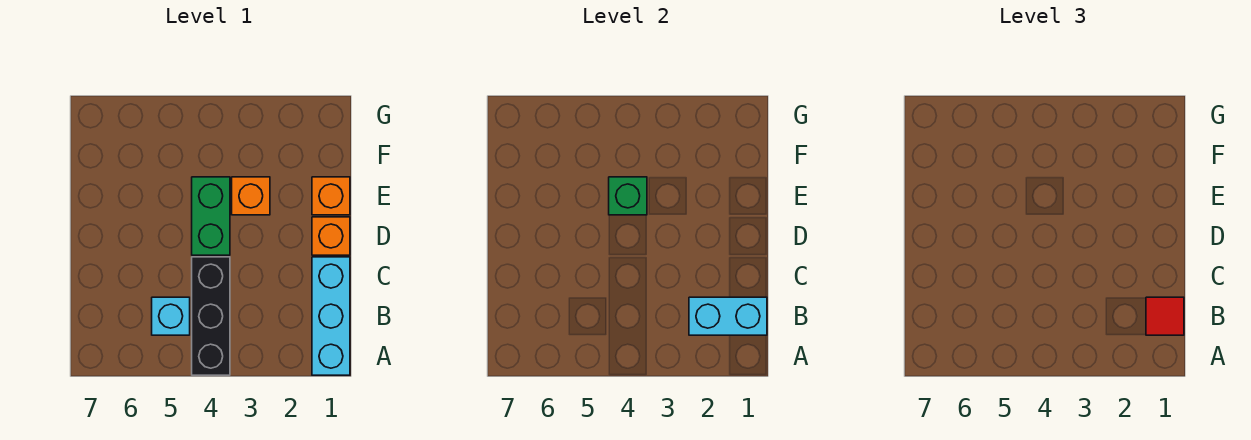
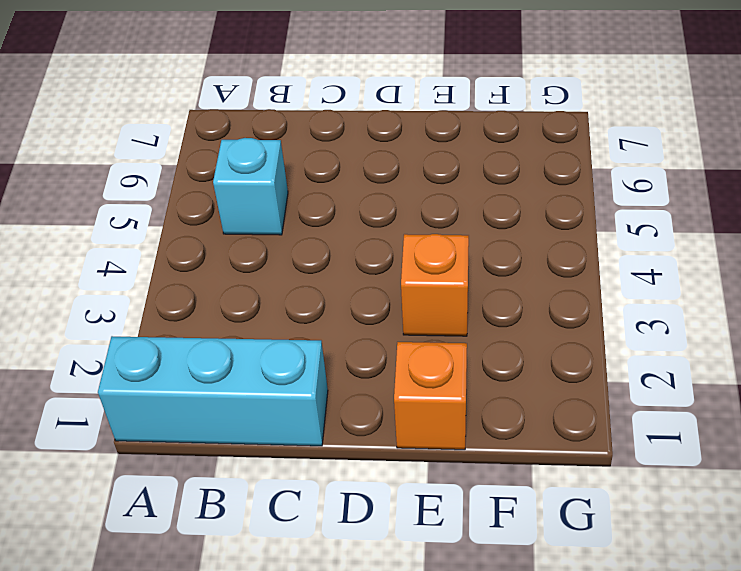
none -> black 1x3 brick [192,257,230,375]
none -> orange 1x1 brick [312,217,350,255]

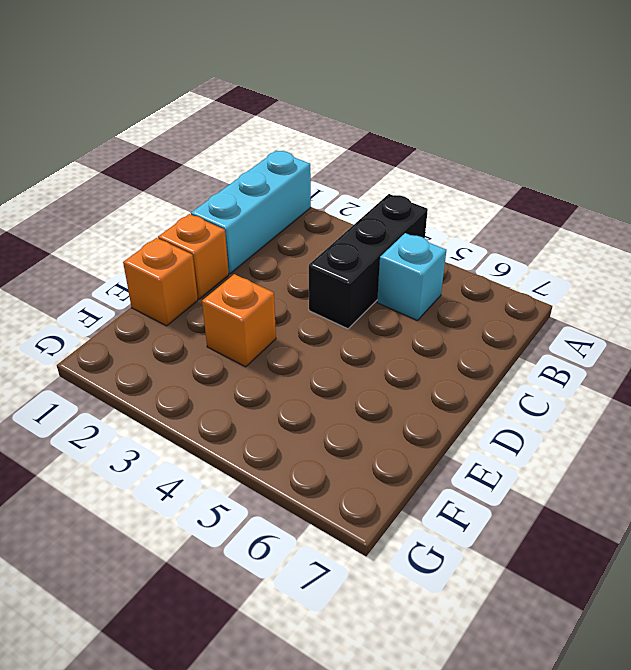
none -> green 1x2 brick [192,177,230,255]
none -> cyan 1x2 brick [689,297,767,335]

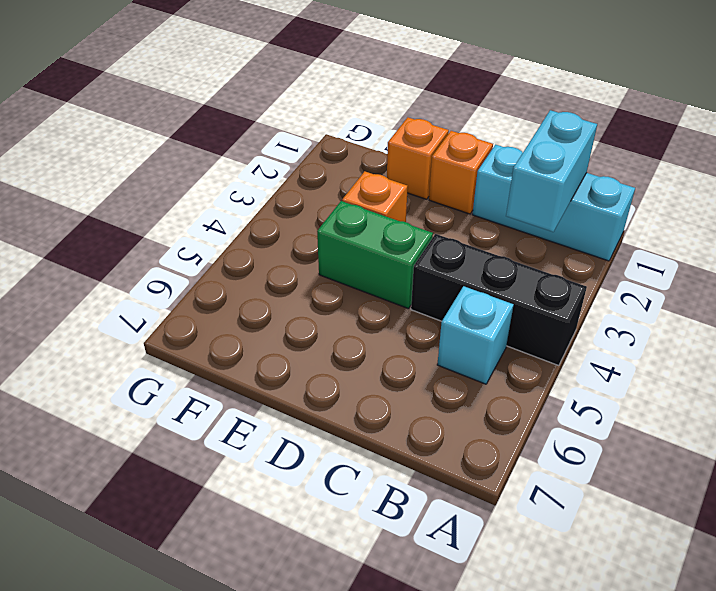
none -> green 1x1 brick [609,177,647,215]
none -> red 1x1 tile [1146,297,1184,335]

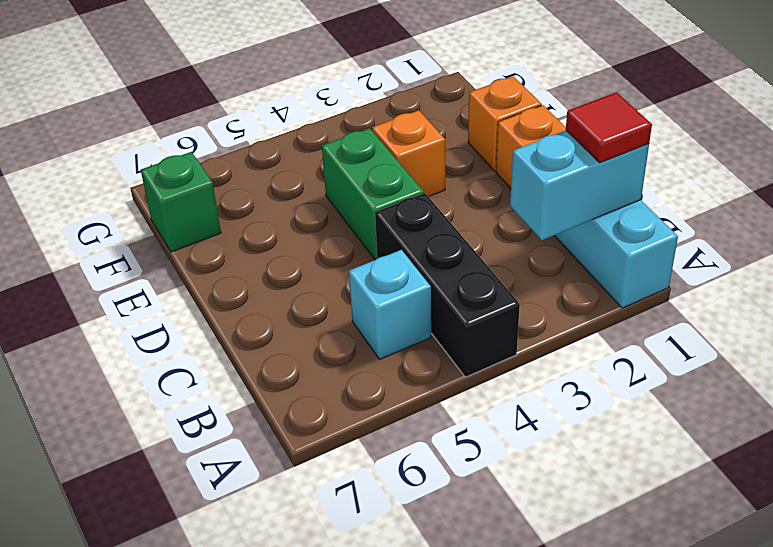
green 1x1 brick [141,152,221,252] -> green 1x1 brick moved to [609,177,647,215]

